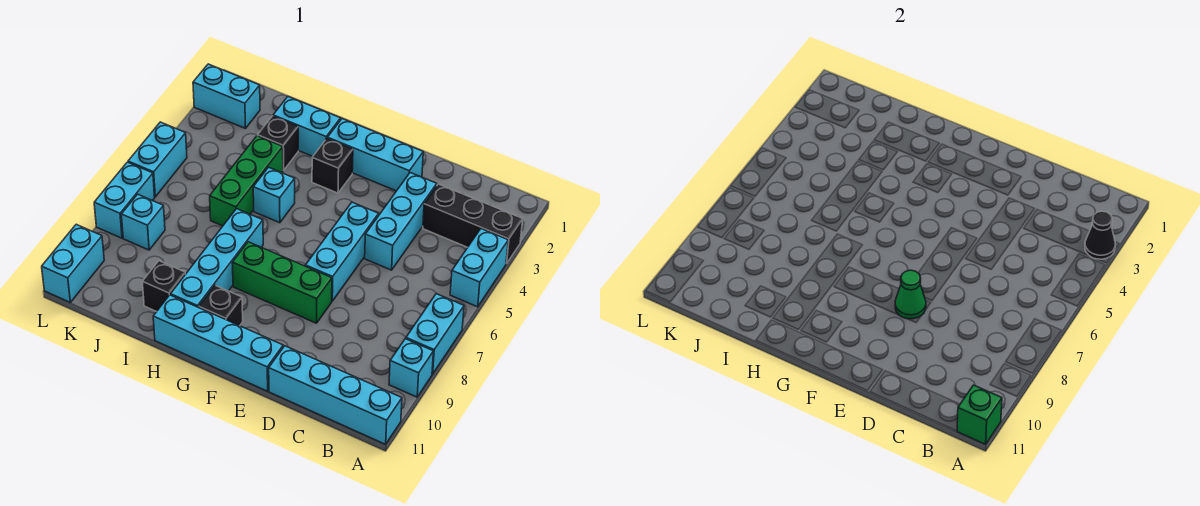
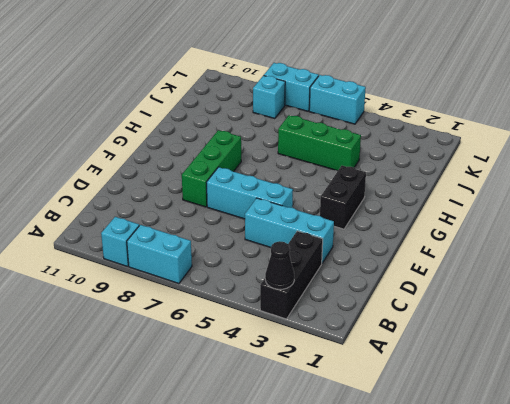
black 1x2 brick [320,166,366,229] -> black 1x1 brick [312,138,353,193]
none -> cyan 1x2 brick [450,229,508,307]
none -> cyan 1x4 brick [269,346,402,444]
none -> cyan 1x3 brick [328,119,423,191]

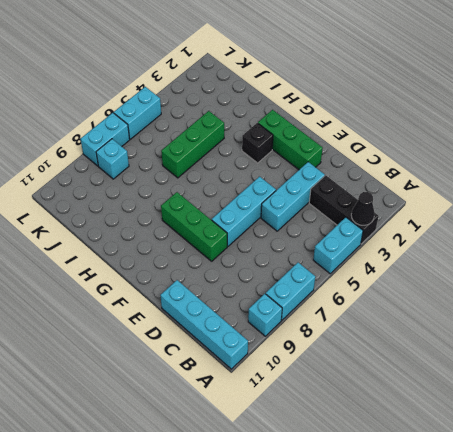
green 1x3 brick [258,110,323,170] -> cyan 1x3 brick [328,119,423,191]
none -> cyan 1x4 brick [153,295,283,391]
none -> black 1x1 brick [199,285,243,326]
none -> cyan 1x2 brick [273,97,341,156]

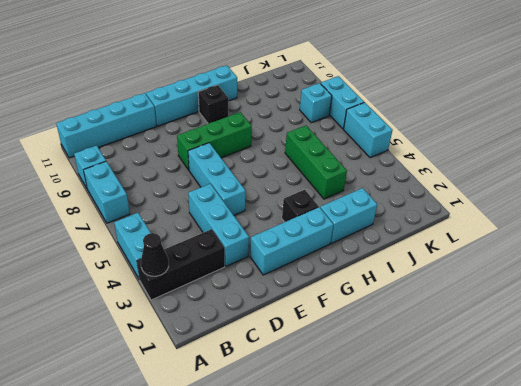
none -> cyan 1x1 brick [253,167,295,223]
none -> cyan 1x4 brick [171,209,263,308]
none -> black 1x1 brick [258,116,298,170]

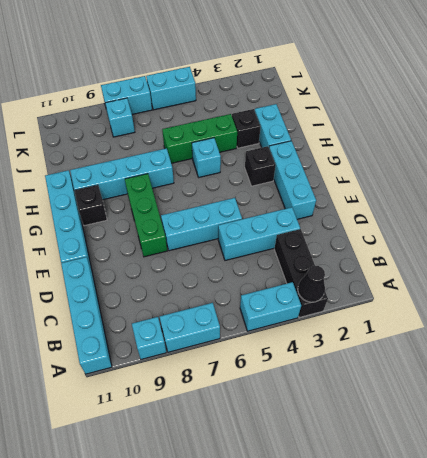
none -> black 1x1 brick [142,261,185,312]
none -> cyan 1x2 brick [193,64,260,129]
none -> cyan 1x2 brick [42,224,104,302]

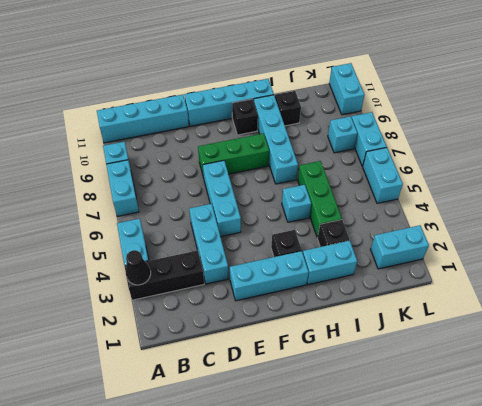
none -> green 1x1 brick [957,385,1002,444]
none -> green 1x1 cone [895,270,926,319]

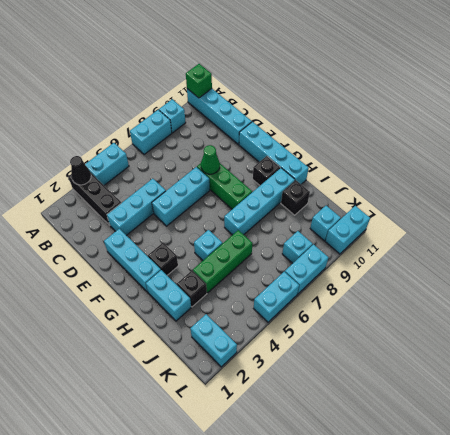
cyan 1x1 brick [310,206,341,241] -> none

